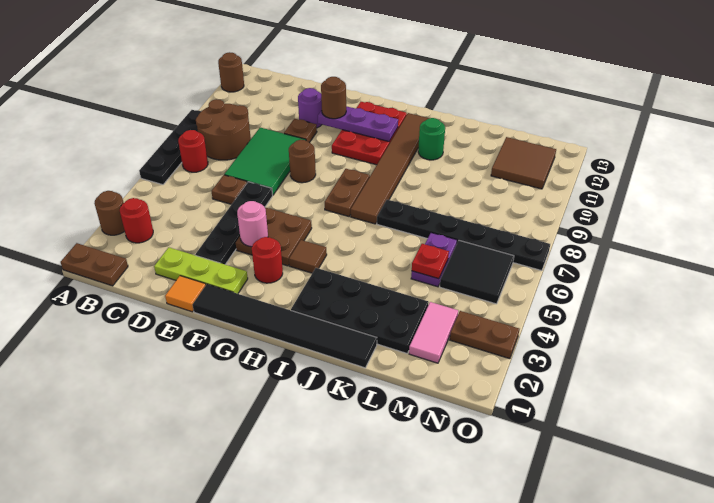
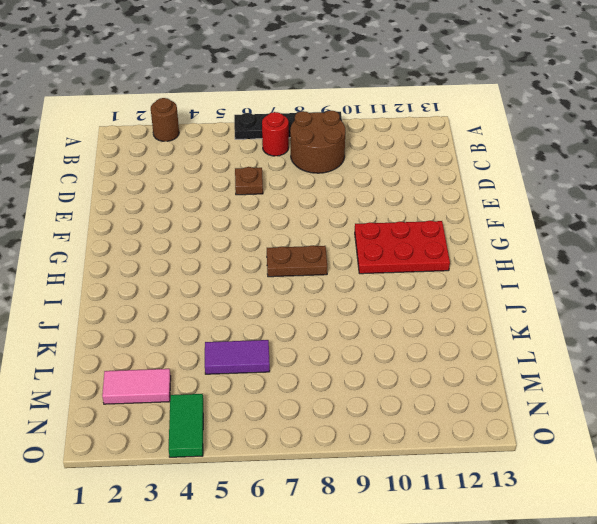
purple 1x2 tile [205,340,270,374] -> purple 1x2 plate [411,233,457,287]
green 1x2 tile [169,394,203,457] -> none
none -> brown 1x2 plate [61,243,128,286]
none -> brown 1x1 round brick [218,52,244,92]
none -> red 1x1 round brick [120,198,153,243]
none -> lime 1x3 plate [154,247,248,294]

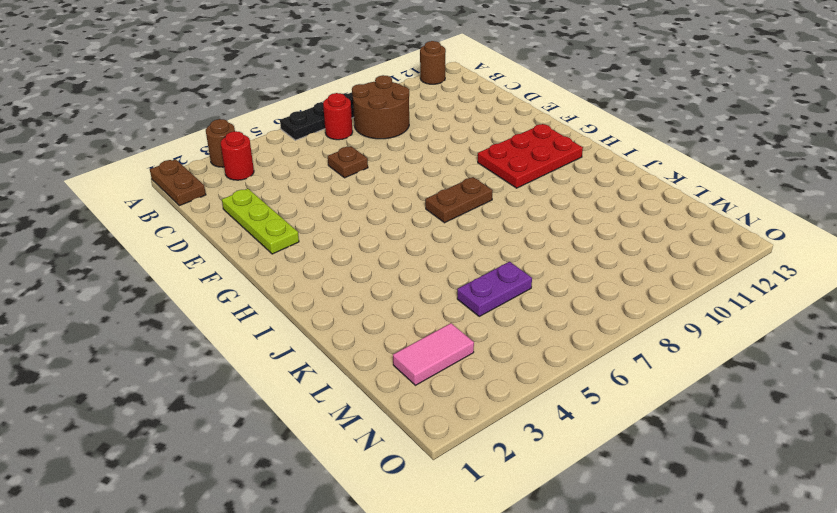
none -> green 2x3 tile [224,128,306,195]
none -> orange 1x1 tile [165,276,206,312]
none -> black 1x4 plate [195,182,273,264]
none -> brown 1x1 plate [284,119,317,143]

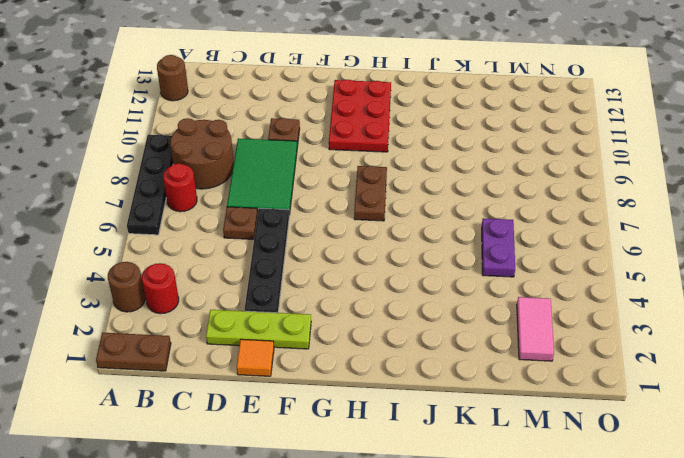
none -> purple 1x1 round brick [298,88,322,128]
none -> black 1x6 tile [193,284,377,368]
none -> brown 2x2 plate [236,207,312,266]
none -> brown 1x1 round brick [289,140,316,183]

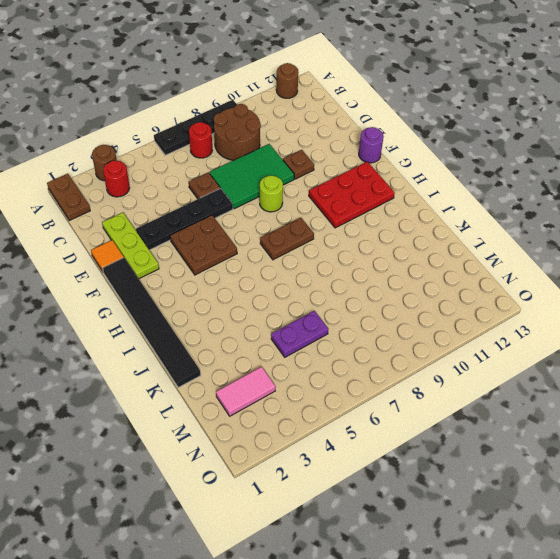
lime 1x1 round brick [260,176,283,212] -> brown 1x1 round brick [289,140,316,183]
purple 1x1 round brick [359,127,384,163] -> purple 1x1 round brick moved to [298,88,322,128]
none -> red 1x1 round brick [252,237,283,283]
none -> brown 1x1 tile [289,240,327,273]
none -> black 2x4 plate [291,268,429,353]
none -> brown 1x6 tile [351,113,429,224]

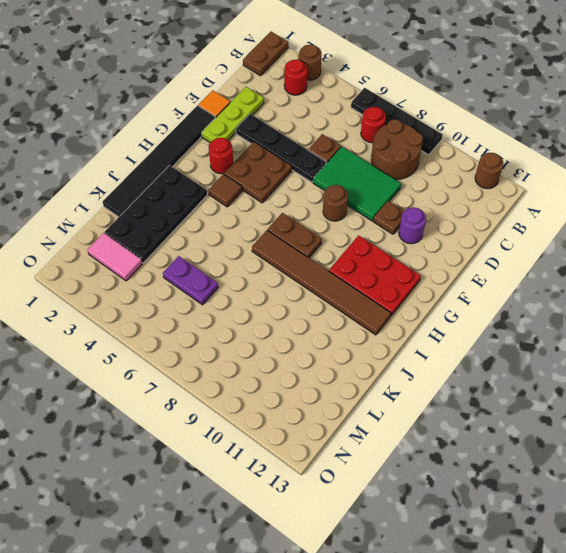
none -> black 1x6 plate [377,200,550,271]
none -> green 1x1 round brick [418,118,445,160]
none -> black 2x2 tile [440,240,514,304]
none -> brown 2x2 tile [491,137,556,189]

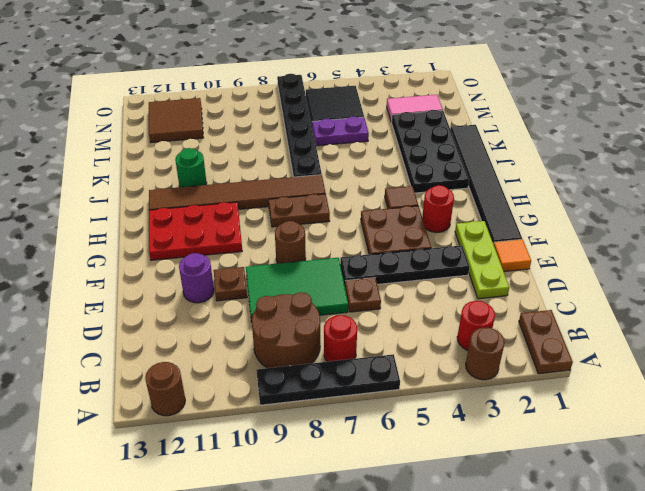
none -> brown 1x2 plate [450,311,519,359]
none -> pink 1x1 round brick [237,201,268,247]
none -> purple 1x3 plate [318,106,398,141]
none -> red 1x1 plate [412,244,449,279]

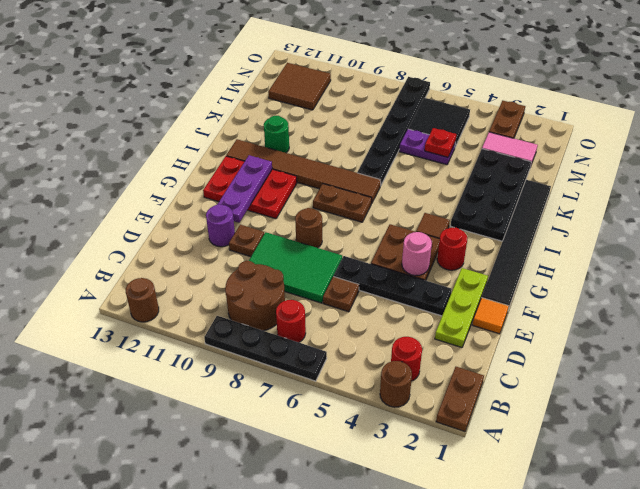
none -> brown 1x1 round brick [321,77,346,119]

